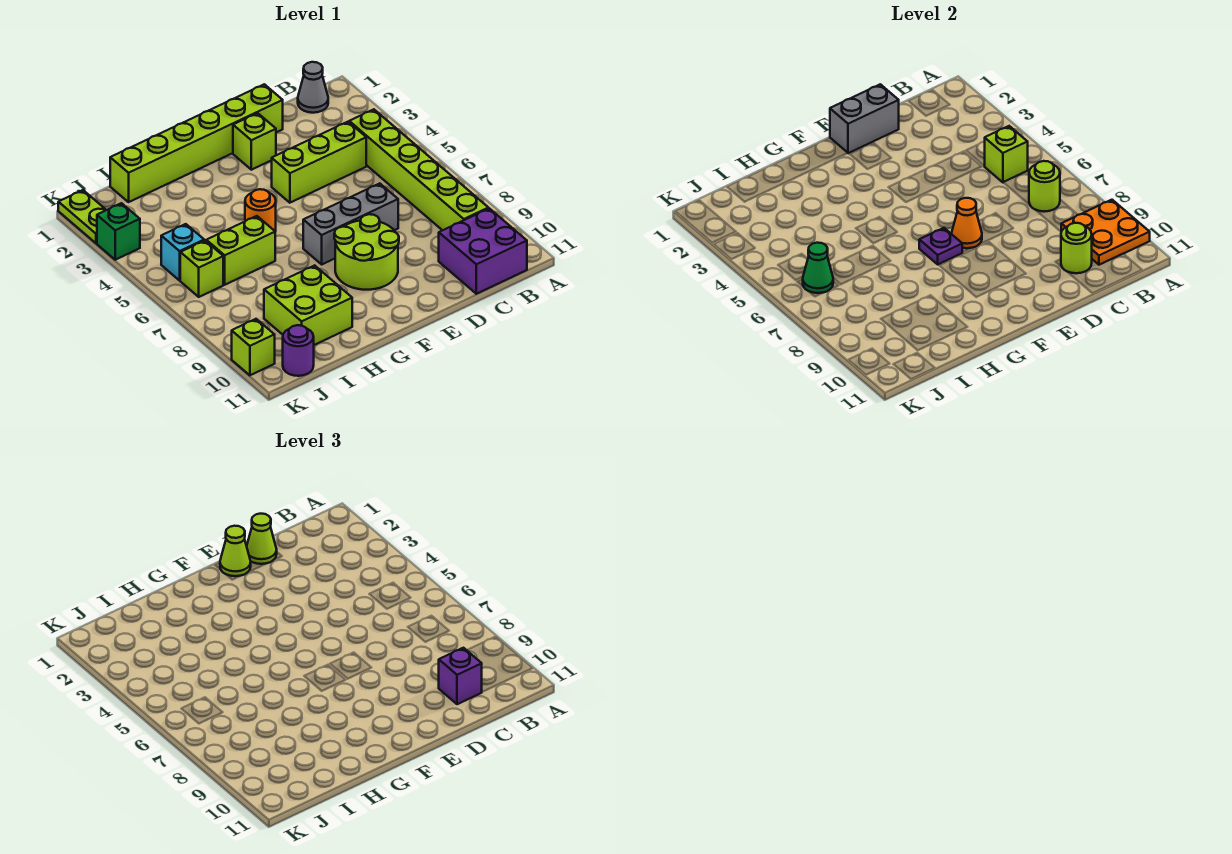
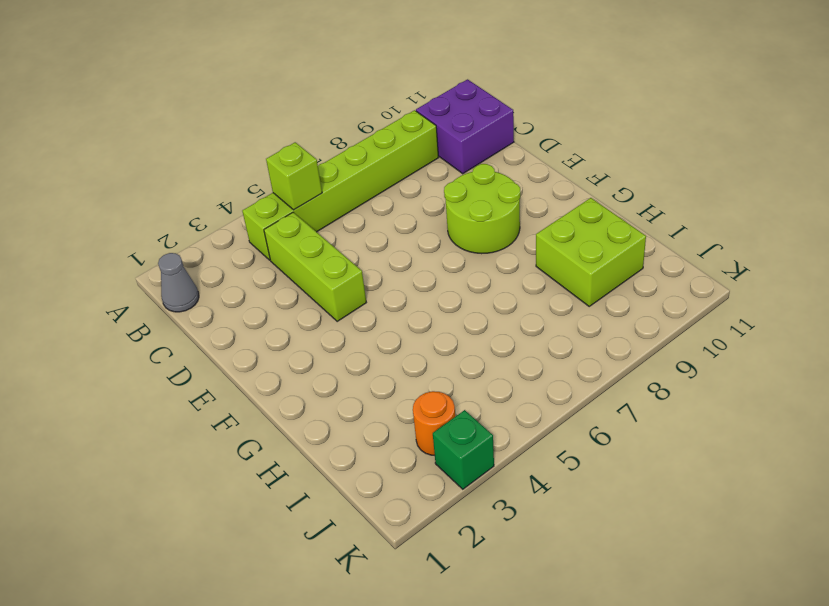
orange 1x1 round brick [413,391,455,455] -> orange 1x1 round brick moved to [245,189,276,231]
none -> lime 1x6 brick [110,84,283,202]
none -> grey 1x3 brick [303,183,398,264]
none -> lime 1x1 brick [233,113,276,170]

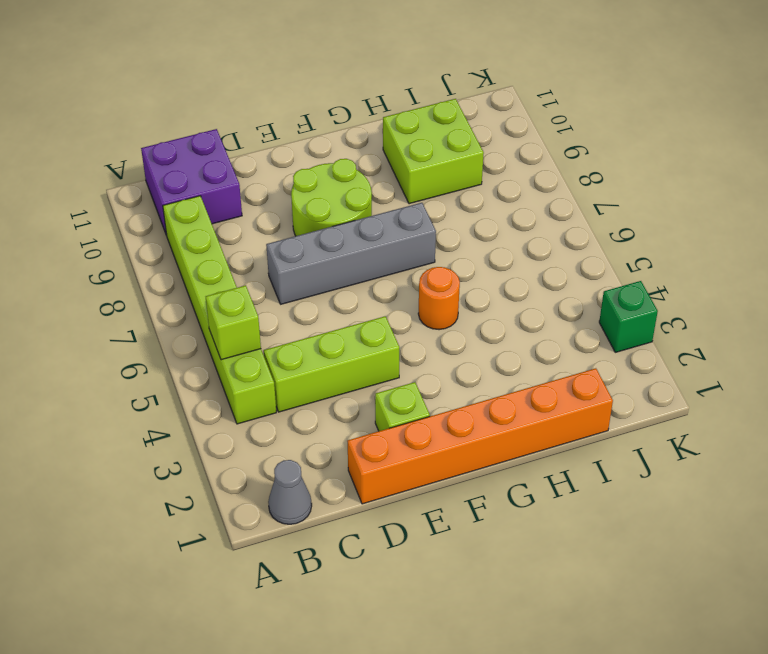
orange 1x6 brick [347,368,613,504] -> lime 1x6 brick [110,84,283,202]
grey 1x4 brick [266,203,436,304] -> grey 1x3 brick [303,183,398,264]
none -> lime 1x2 brick [206,216,275,285]
none -> cyan 1x1 brick [161,224,204,280]
none -> lime 1x1 brick [180,240,223,297]

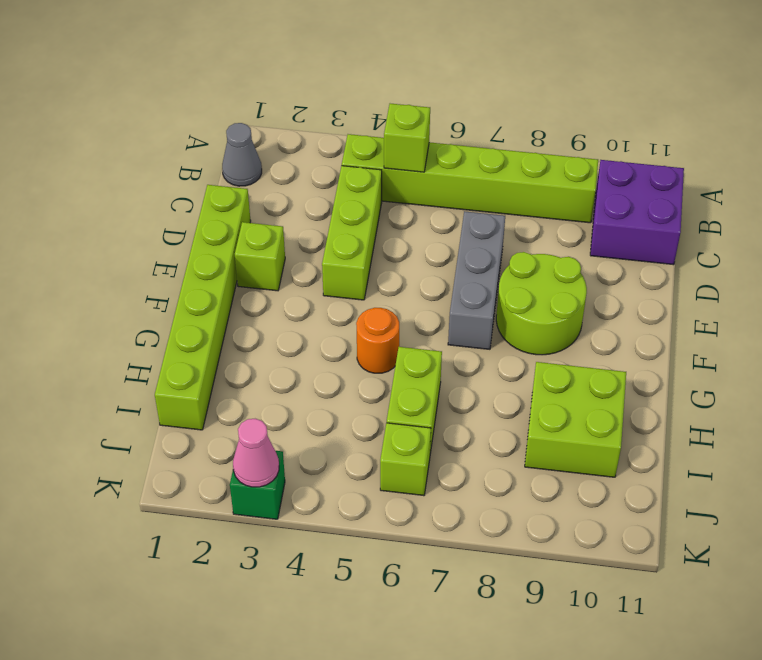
pink 1x1 cone [233,419,279,487] -> none
none -> cyan 1x1 brick [161,224,204,280]
none -> purple 1x1 round brick [283,325,314,376]
none -> lime 1x2 plate [58,190,106,243]

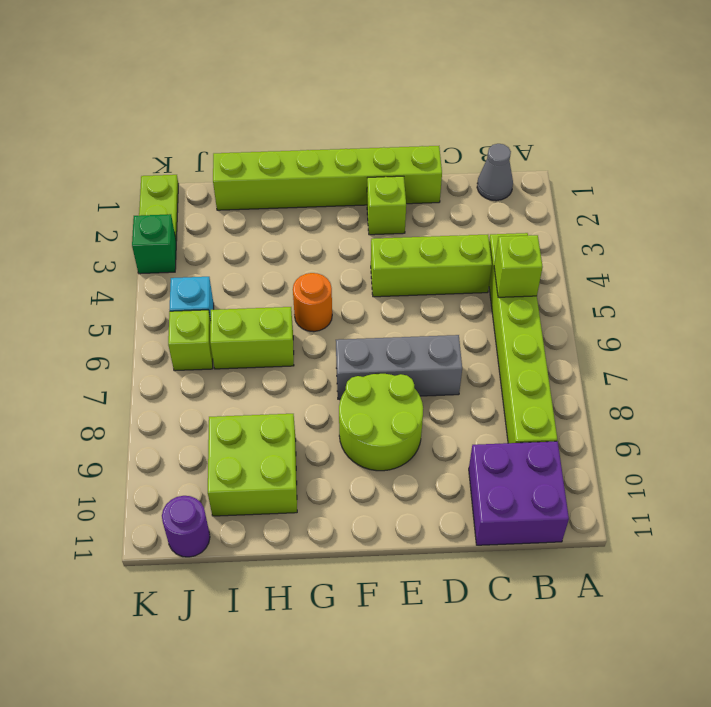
none -> lime 1x1 brick [232,319,275,375]
none -> orange 2x2 plate [1061,200,1150,265]
none -> lime 1x1 round brick [1029,161,1060,212]

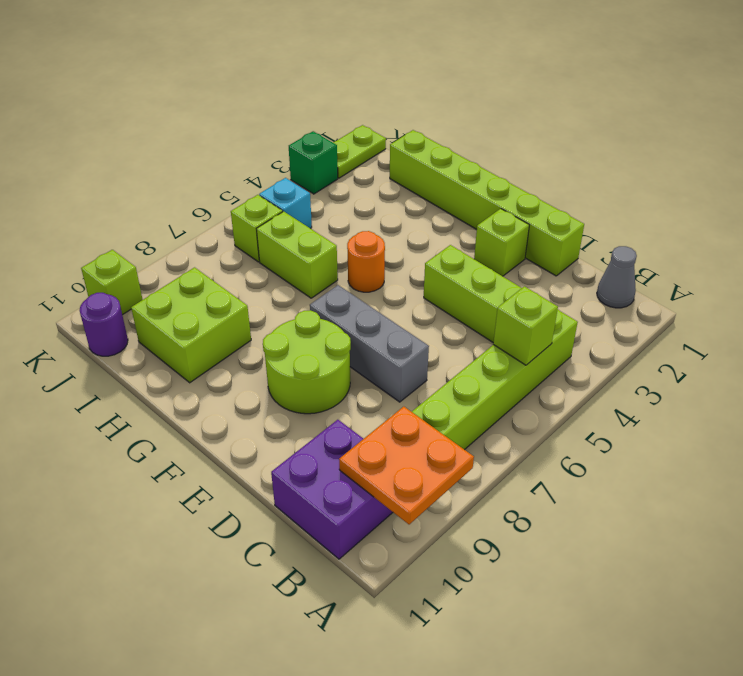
none -> lime 1x1 round brick [1029,161,1060,212]
none -> lime 1x1 round brick [1061,223,1092,273]
none -> grey 1x2 brick [830,84,899,153]

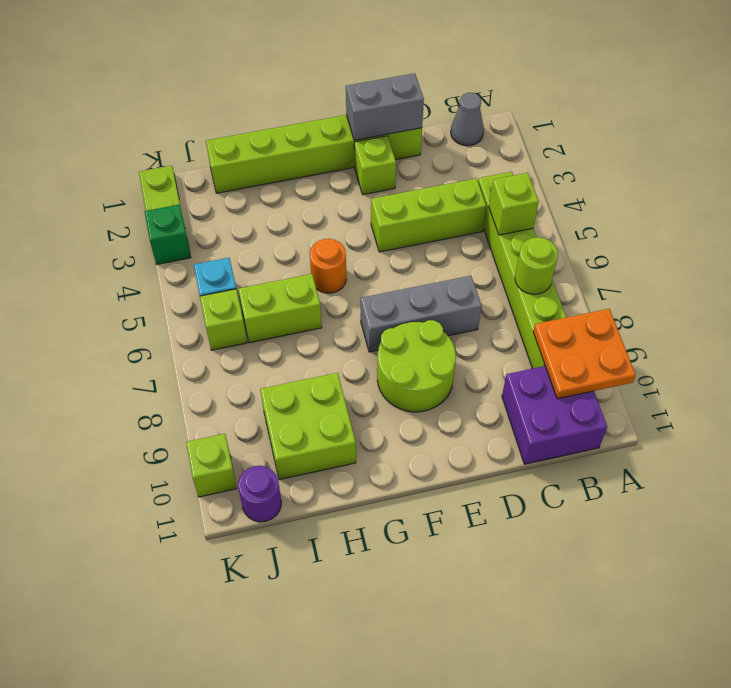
none -> lime 1x1 round brick [1061,223,1092,273]
none -> orange 1x1 cone [951,198,982,248]
none -> purple 1x1 plate [919,228,962,264]

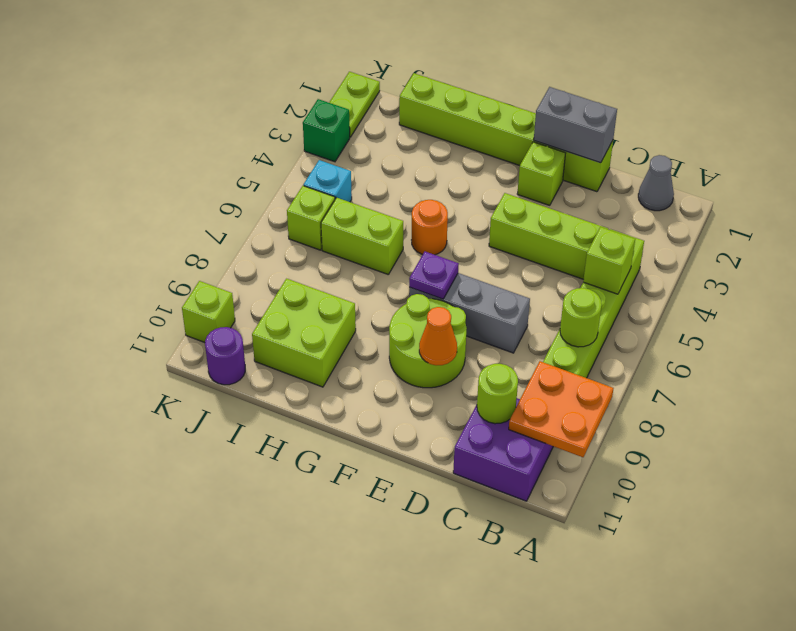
orange 1x1 cone [419,307,457,365] -> orange 1x1 cone moved to [951,198,982,248]
none -> green 1x1 cone [803,243,833,293]
none -> purple 1x1 brick [439,648,482,704]
none -> lime 1x1 cone [247,514,277,564]

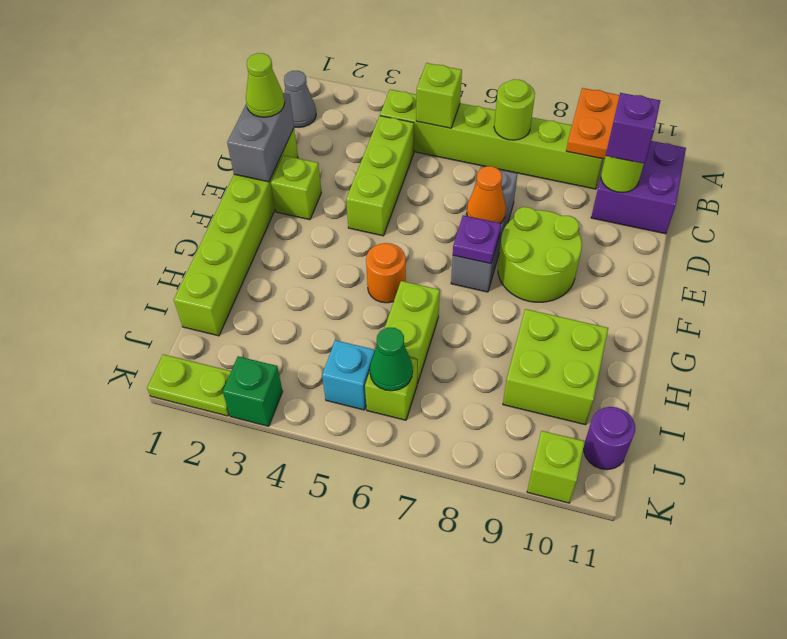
none -> lime 1x1 cone [220,526,251,576]

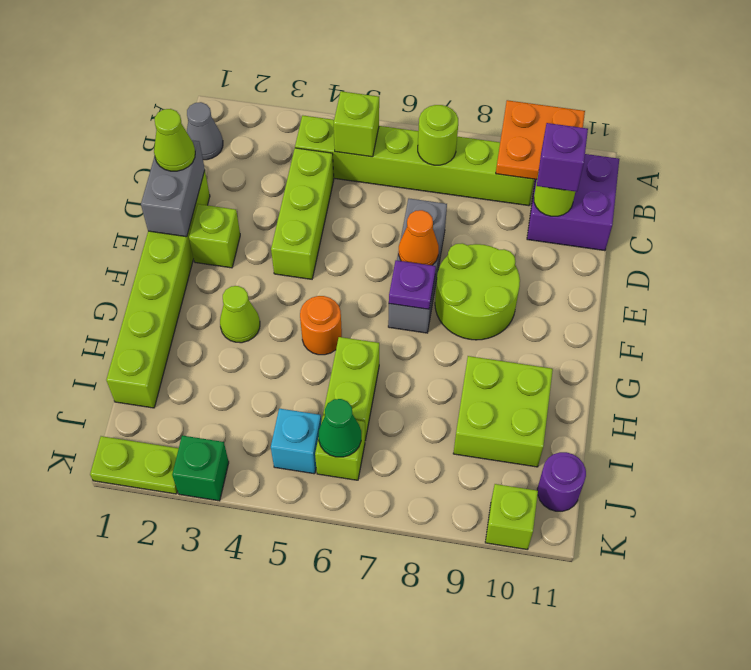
lime 1x1 cone [220,286,260,343] -> lime 1x1 cone moved to [220,526,251,576]

